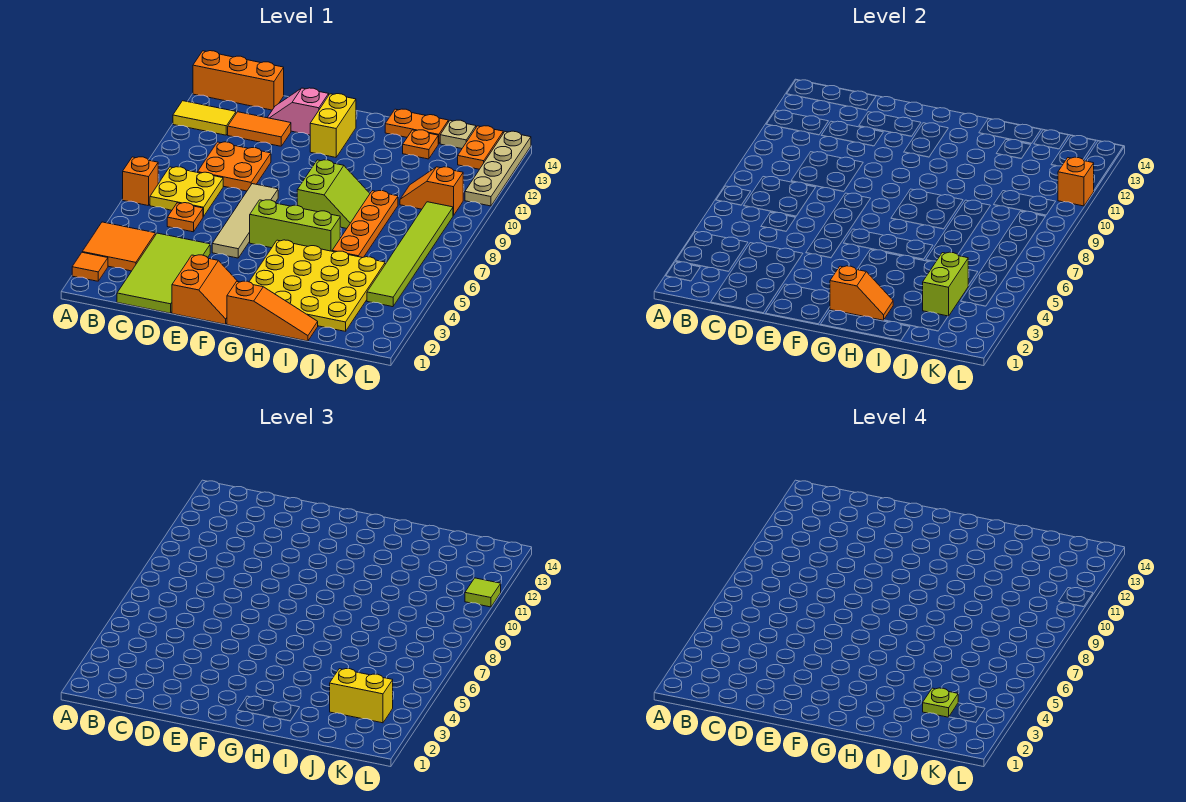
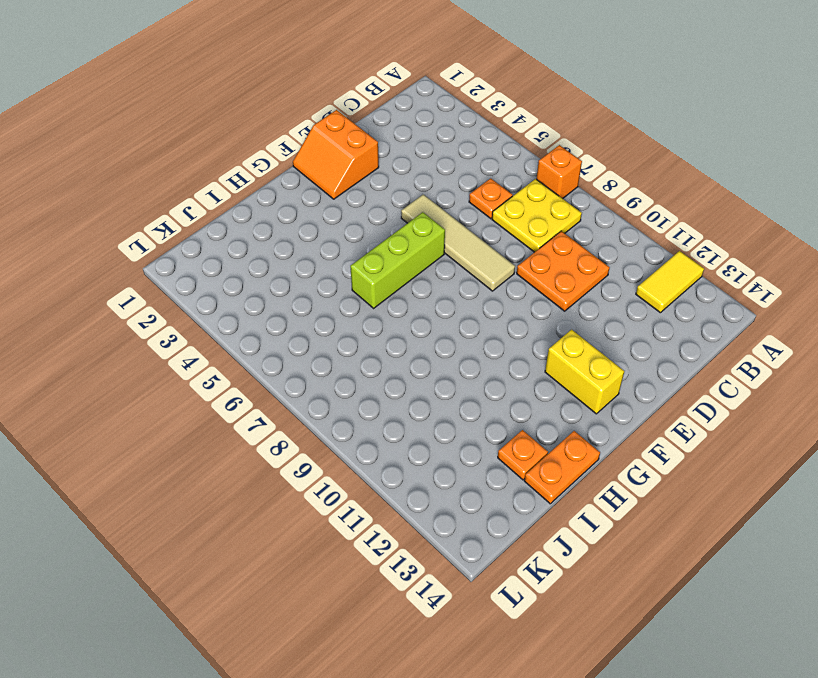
none -> orange 1x1 tile [72,252,108,281]
none -> orange 2x2 tile [83,222,156,271]
none -> orange 1x3 brick [193,51,284,110]
none -> lime 2x4 tile [117,233,210,313]

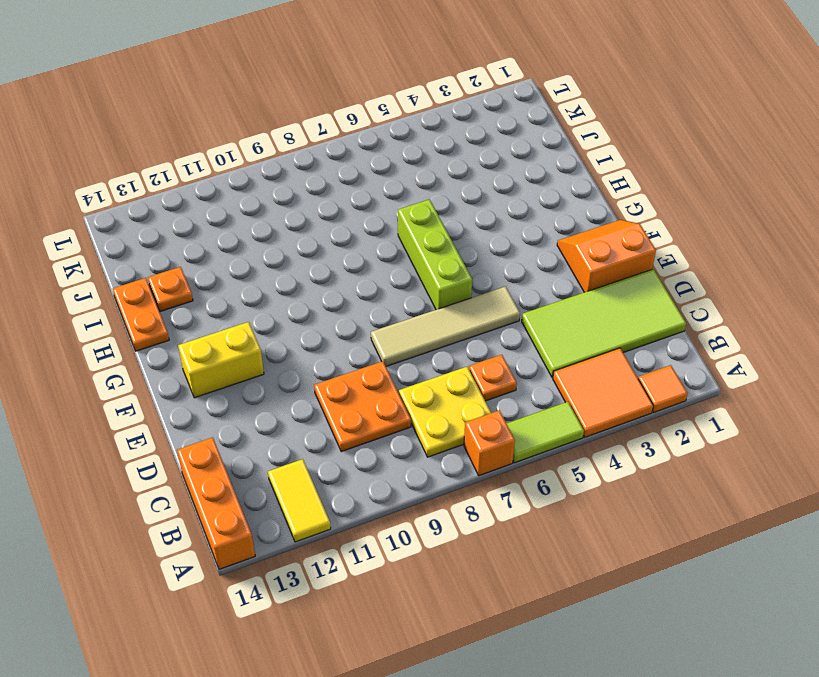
lime 1x2 tile [507,402,584,463] -> none
none -> orange 1x2 tile [228,112,291,146]
none -> pink 1x2 slope [267,88,329,135]
none -> orange 1x3 slope [227,281,318,341]
none -> yellow 4x4 plate [249,240,385,331]

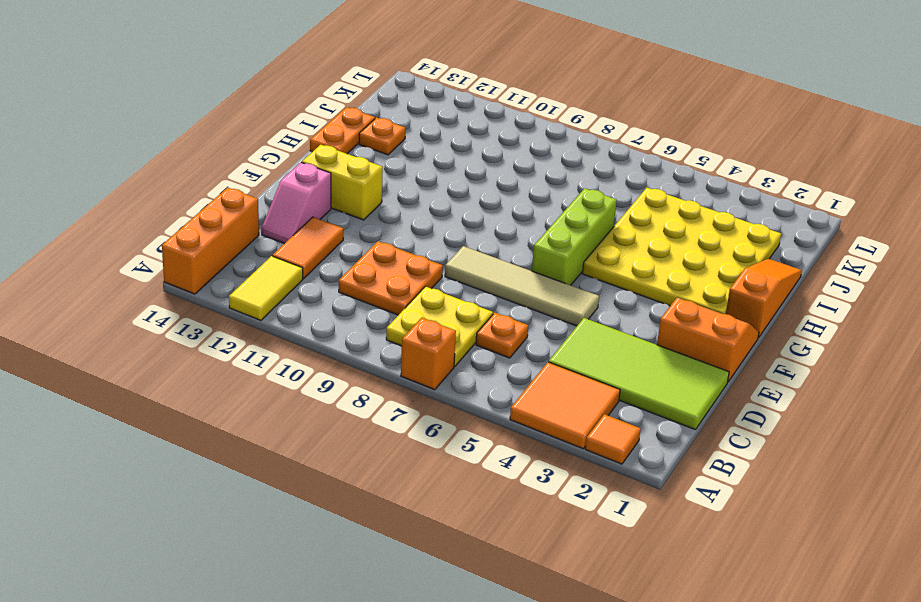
none -> lime 2x2 slope [297,160,370,229]
none -> orange 1x4 plate [332,191,398,258]
none -> orange 1x2 slope [400,167,463,216]
none -> tan 1x1 plate [440,120,476,149]

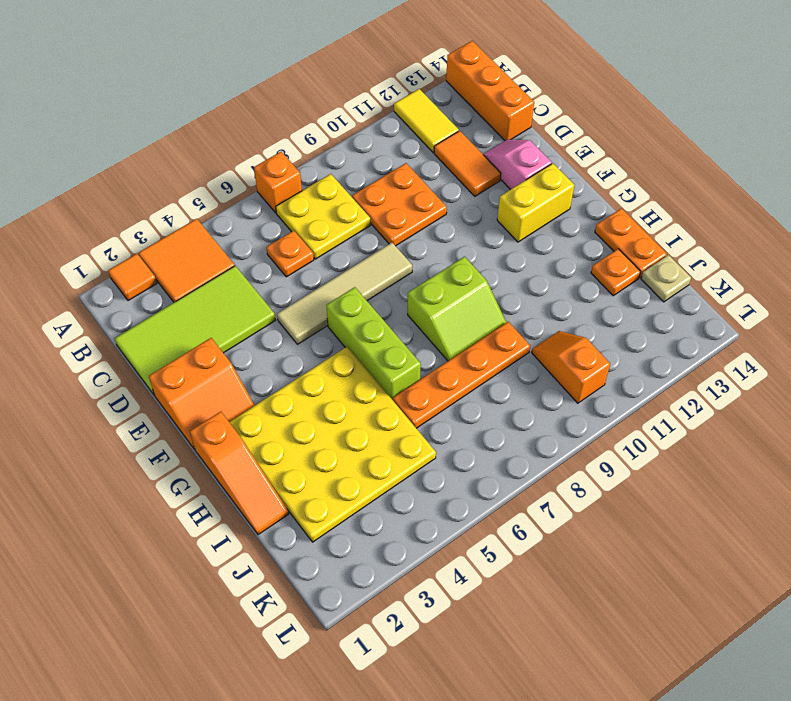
none -> lime 1x6 tile [367,202,453,307]
none -> orange 1x2 plate [458,126,503,169]
none -> tan 1x4 plate [465,131,531,206]
none -> orange 1x2 slope [830,266,893,320]

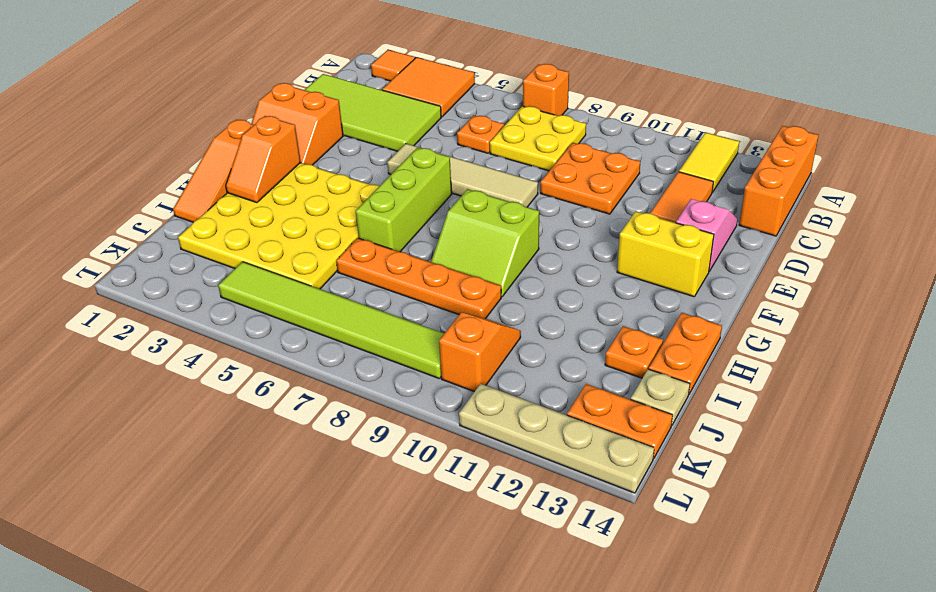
none -> lime 1x2 brick [923,252,968,316]
none -> orange 1x1 brick [1058,157,1094,206]
none -> yellow 1x2 brick [330,669,393,723]
none -> lime 1x1 tile [465,578,501,607]

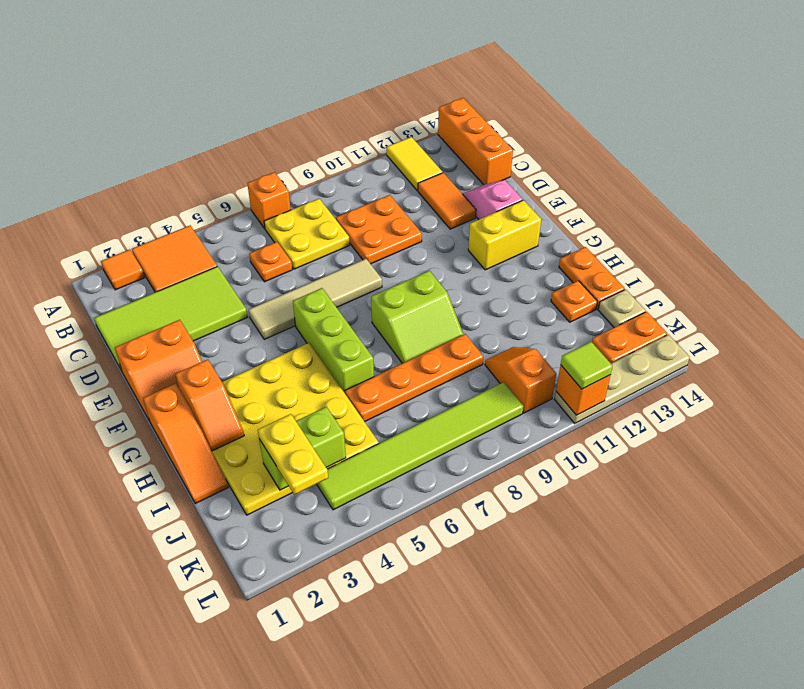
yellow 1x2 plate [258,414,328,495] -> yellow 1x2 brick [330,669,393,723]
none -> lime 1x1 plate [923,688,958,717]

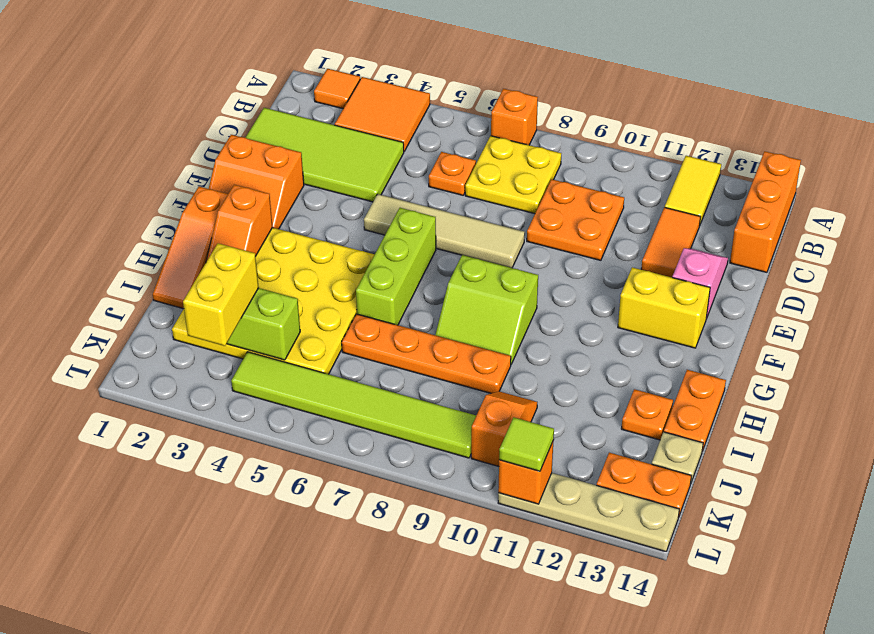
none -> lime 1x1 plate [923,688,958,717]

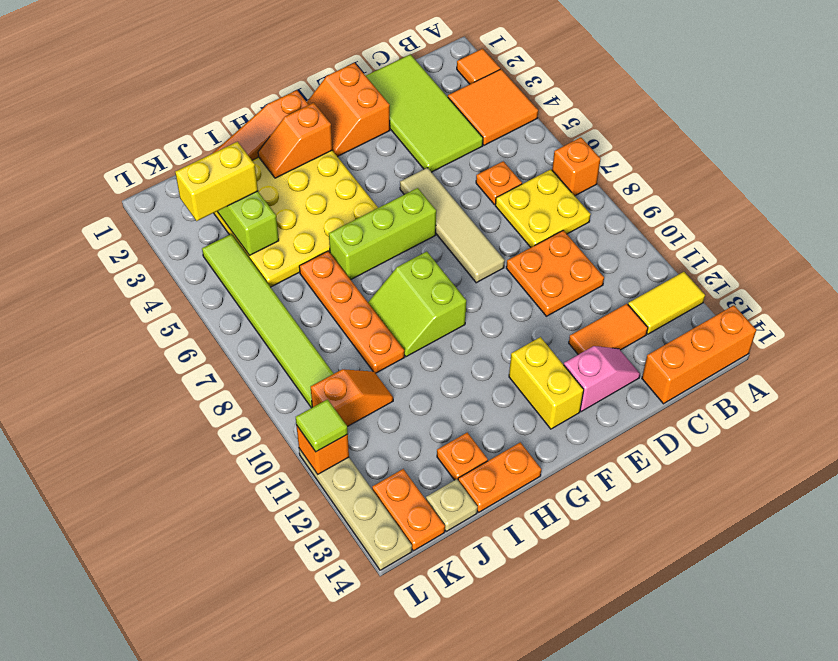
none -> lime 1x1 plate [923,688,958,717]

